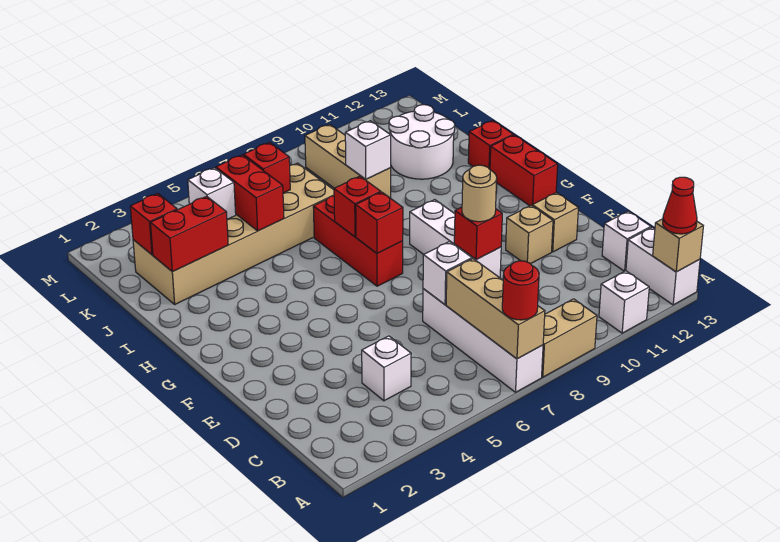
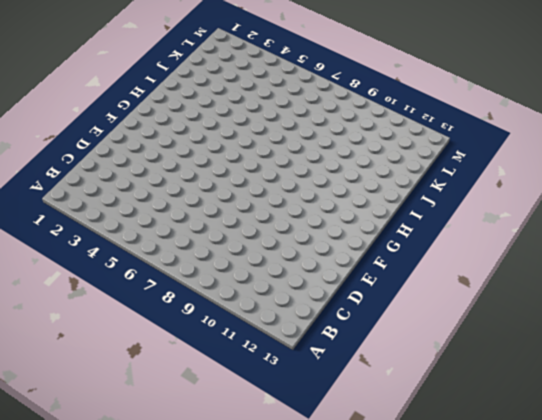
none -> white 1x4 brick [423,289,543,392]
none -> tan 1x2 brick [542,299,597,377]
none -> white 1x1 brick [599,271,649,333]
none -> white 1x2 brick [626,227,700,305]

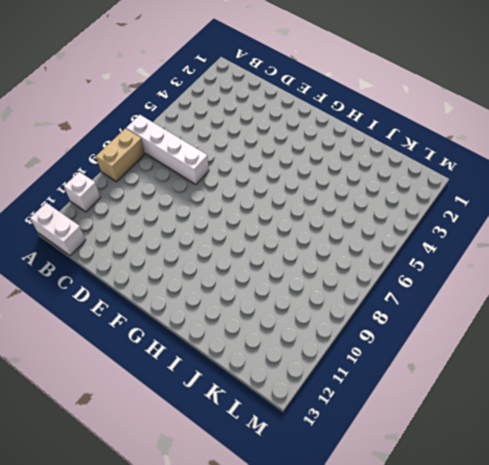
none -> white 1x1 brick [362,336,411,401]
none -> white 1x1 brick [602,211,651,271]
none -> white 1x3 brick [410,200,501,278]
none -> tan 1x1 brick [506,205,553,264]

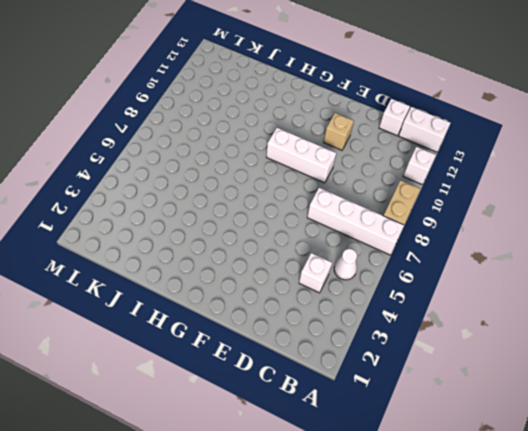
white 1x1 cone [334,249,357,280] -> none
none -> tan 1x1 brick [532,192,578,252]
none -> red 1x3 brick [313,196,403,286]
none -> red 1x2 brick [490,135,558,206]
none -> red 1x1 brick [468,120,513,169]

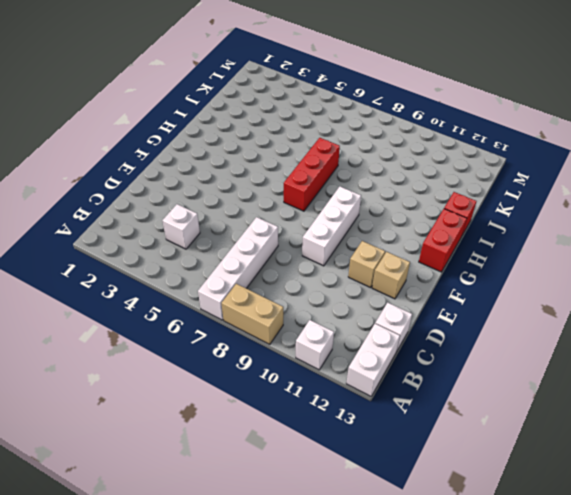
none -> tan 2x6 brick [133,163,334,304]
none -> tan 1x3 brick [305,124,391,198]
none -> white 2x2 round brick [389,105,455,179]
none -> tan 1x3 brick [446,259,545,359]

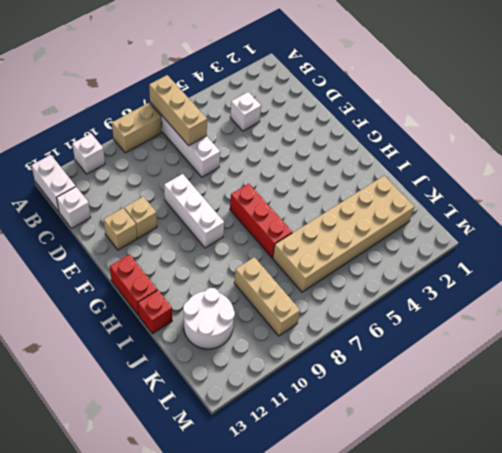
none -> tan 1x1 brick [653,219,703,272]
none -> white 1x1 brick [423,242,472,305]
none -> red 1x1 brick [454,207,502,260]
none -> red 1x1 brick [356,192,403,253]

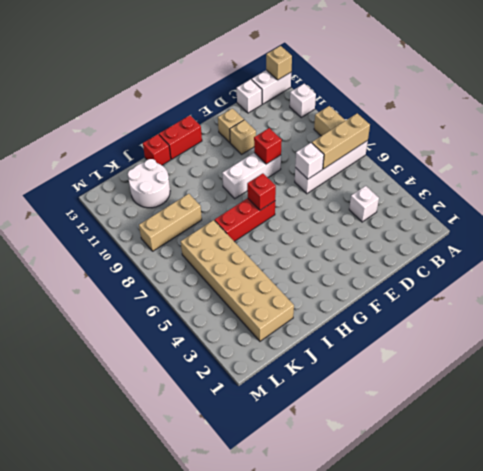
none -> red 1x1 brick [334,176,381,237]
none -> red 1x2 brick [151,196,228,272]
none -> red 1x2 brick [216,155,284,231]
none -> white 1x1 brick [345,121,391,179]

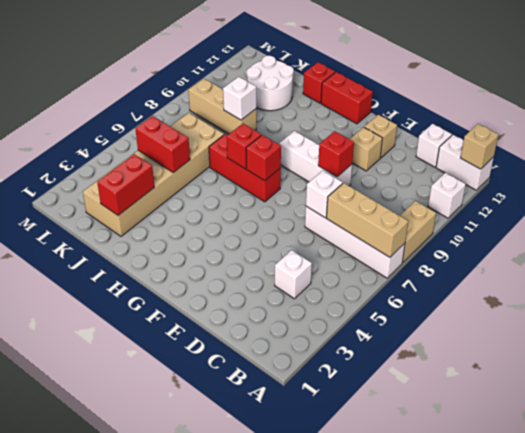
none -> red 1x1 brick [130,193,177,255]
none -> white 1x1 brick [188,168,236,220]
none -> red 1x1 brick [244,142,290,193]
none -> red 1x1 round brick [502,261,539,320]

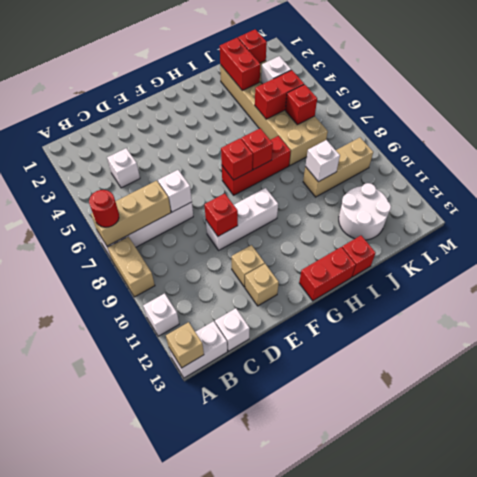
none -> red 1x1 cone [663,177,697,234]
none -> tan 1x1 round brick [462,165,497,222]

